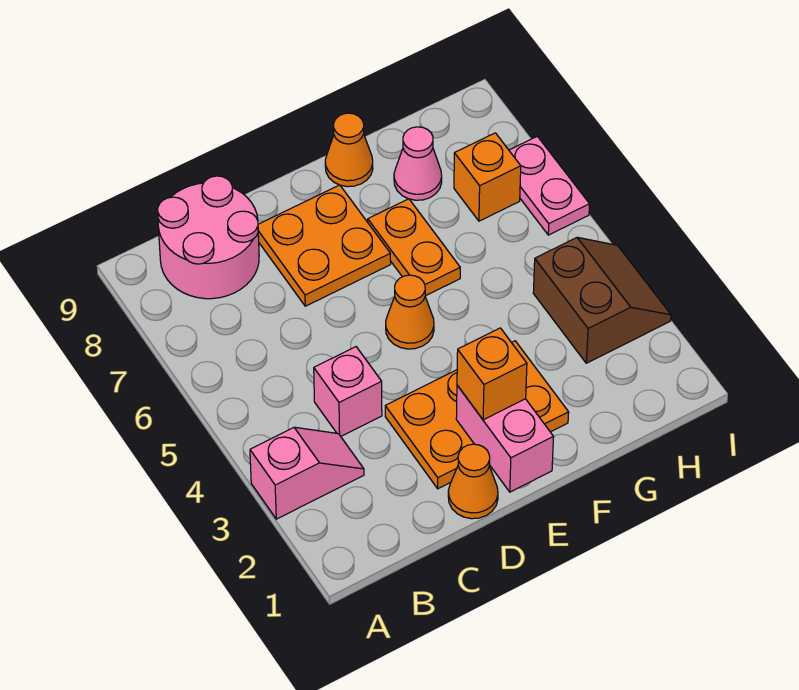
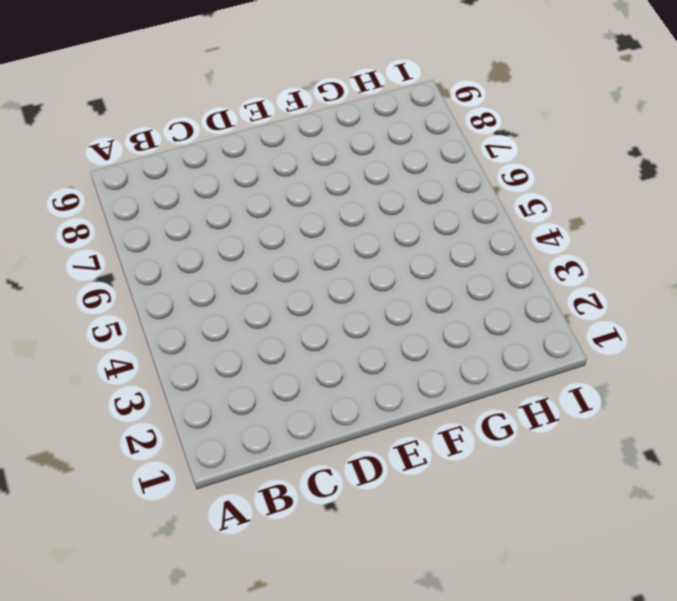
none -> pink 1x2 slope [250,427,364,519]
none -> pink 2x2 round brick [158,176,259,299]
none -> pink 1x1 brick [314,347,382,436]

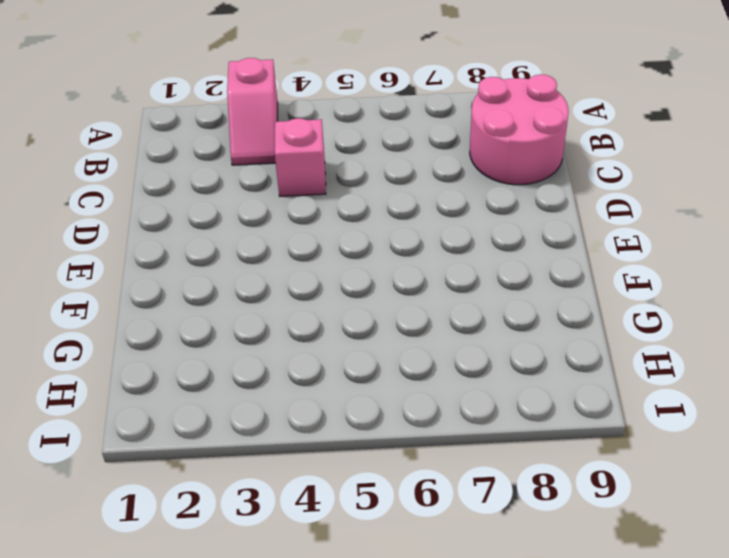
none -> orange 1x1 cone [448,444,498,519]
none -> orange 2x3 plate [385,341,569,489]
none -> orange 2x2 plate [258,185,391,306]

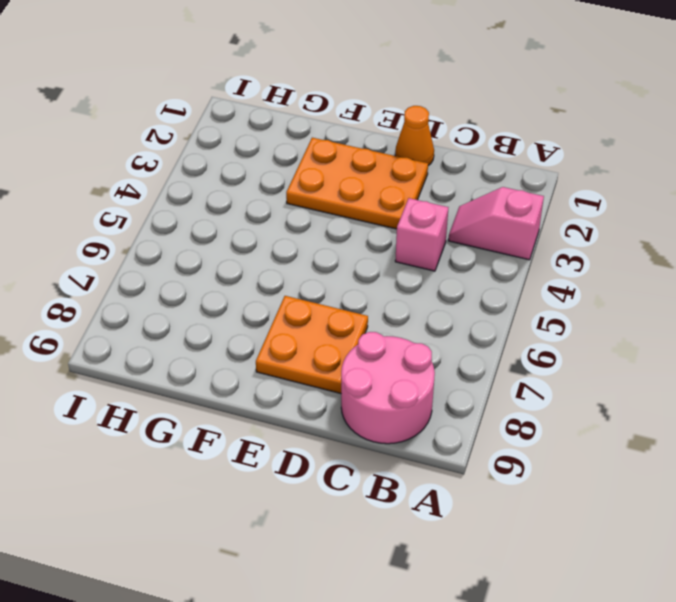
none -> orange 1x1 cone [386,275,434,349]
none -> orange 1x2 plate [368,199,460,296]
none -> orange 1x1 cone [325,113,373,187]

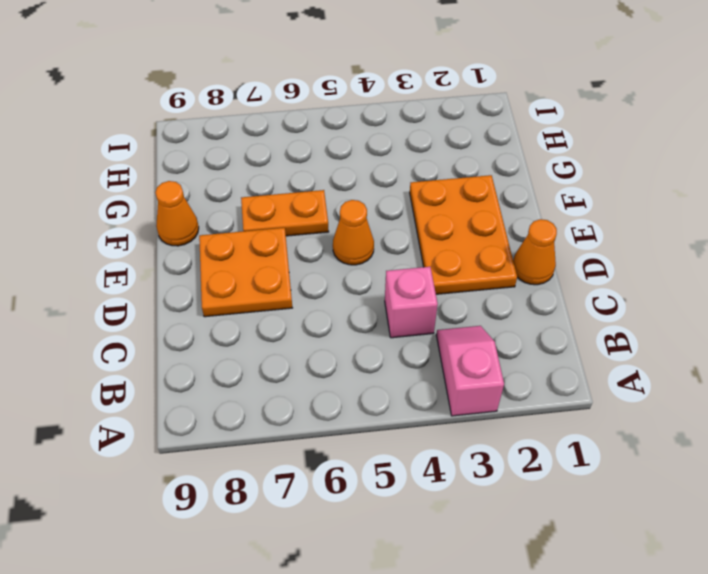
none -> pink 2x2 round brick [158,176,259,299]
none -> pink 1x1 cone [394,127,442,200]
none -> brown 2x2 slope [533,237,671,363]

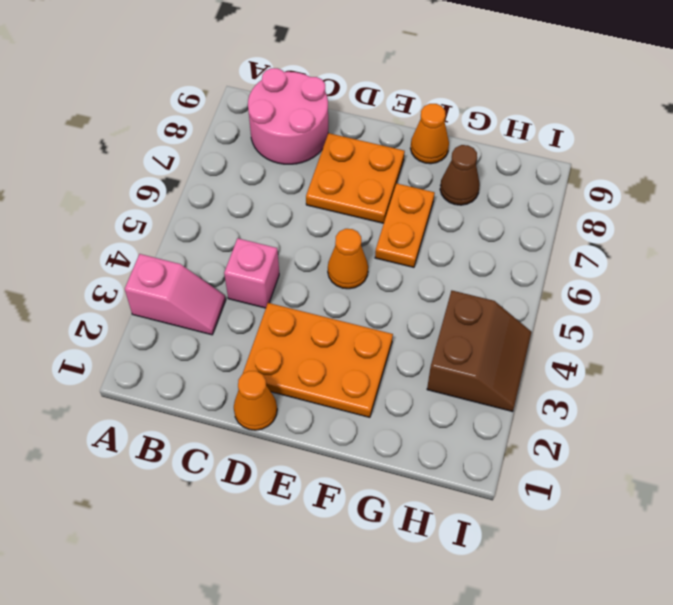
brown 1x1 cone [440,145,480,205] -> pink 1x1 cone [394,127,442,200]
none -> orange 1x1 brick [454,133,521,221]
none -> pink 1x2 plate [509,136,590,235]
none -> pink 1x2 brick [456,385,554,492]

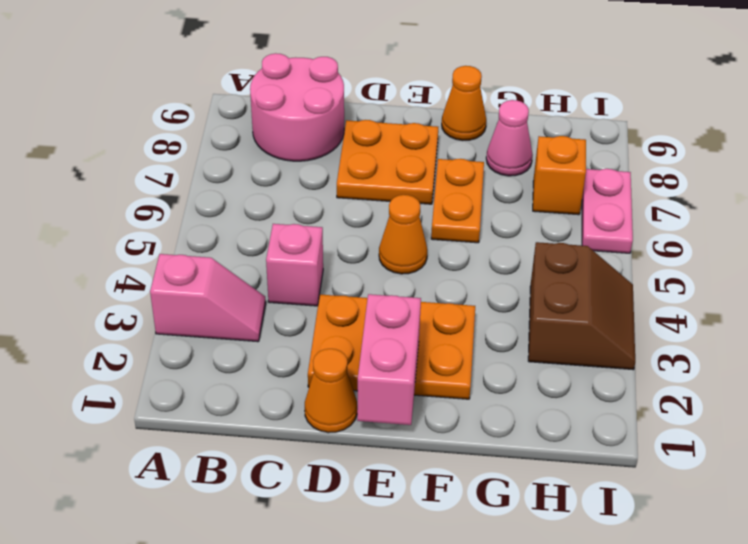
none -> orange 1x1 brick [457,328,527,420]

